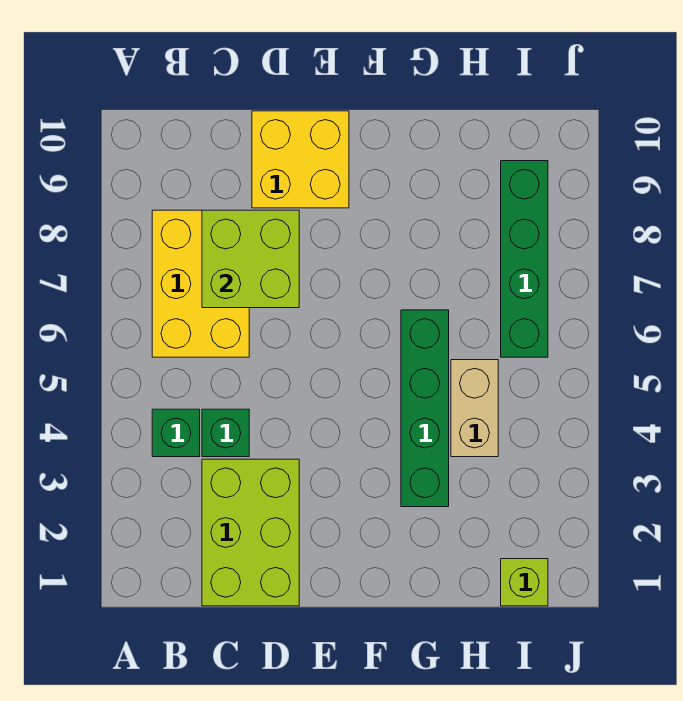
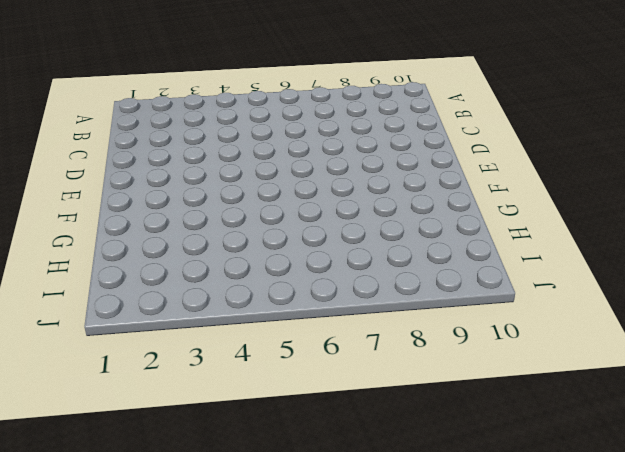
none -> green 1x1 brick [152,409,200,457]
none -> yellow 2x3 brick [152,210,249,357]

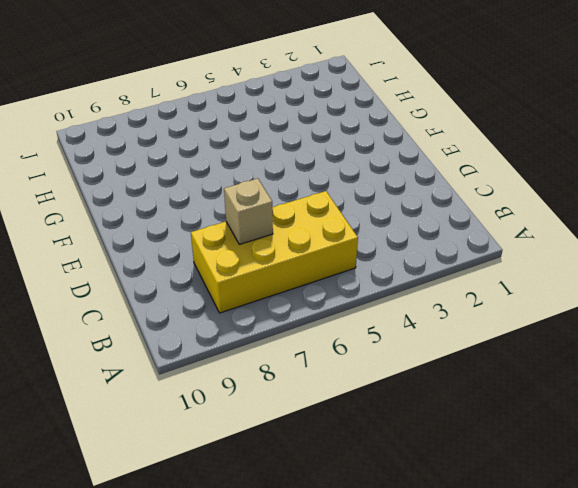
yellow 2x4 brick [191,191,358,313] -> yellow 2x3 brick [152,210,249,357]
tan 1x1 brick [224,178,273,244] -> lime 2x2 brick [202,210,299,308]
none -> green 1x1 brick [152,409,200,457]
none -> lime 2x3 brick [202,459,299,606]

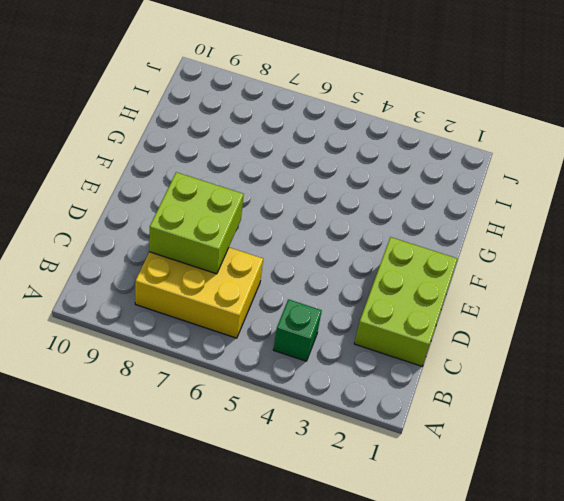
lime 2x3 brick [354,237,457,366] -> lime 2x3 brick turned to [202,459,299,606]
none -> green 1x1 brick [202,409,249,457]
none -> yellow 2x2 brick [252,111,349,208]

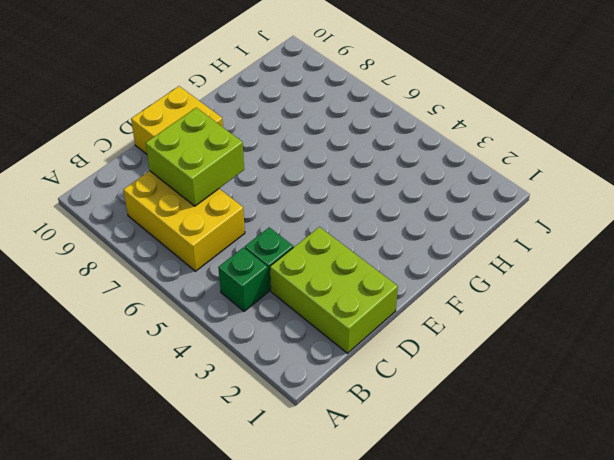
none -> green 1x4 brick [401,310,449,507]
none -> tan 1x2 brick [451,360,498,457]

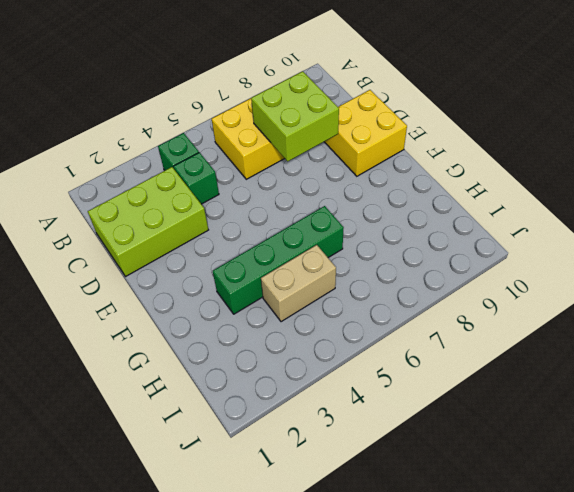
none -> lime 1x1 brick [501,559,548,606]
none -> green 1x4 brick [501,161,548,357]

